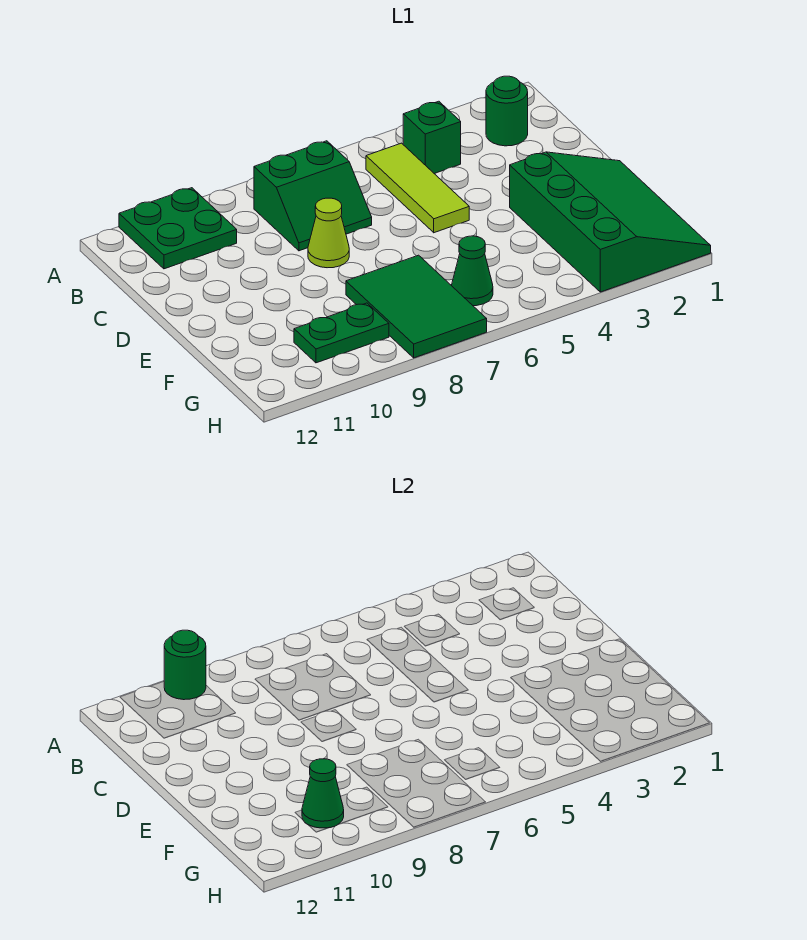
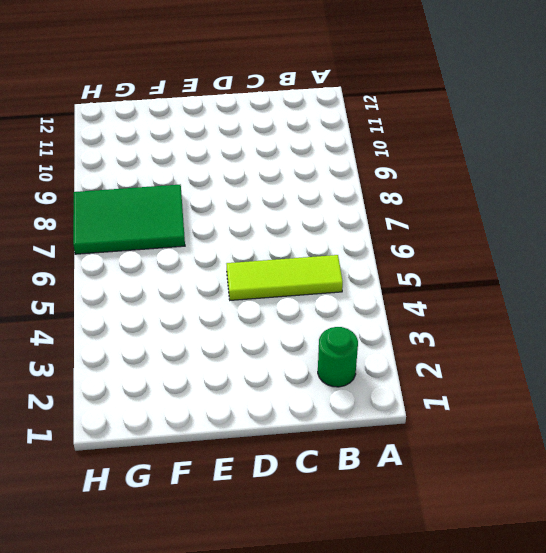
none -> green 2x2 plate [119,188,237,269]
none -> green 1x1 brick [403,101,461,174]
none -> green 2x2 slope [254,141,372,251]

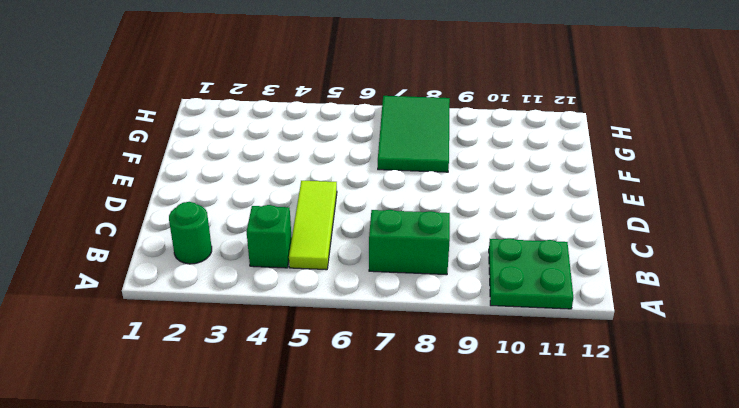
none -> lime 1x1 cone [308,198,349,268]
none -> green 3x4 slope [510,152,711,292]
none -> green 1x1 cone [451,236,493,306]

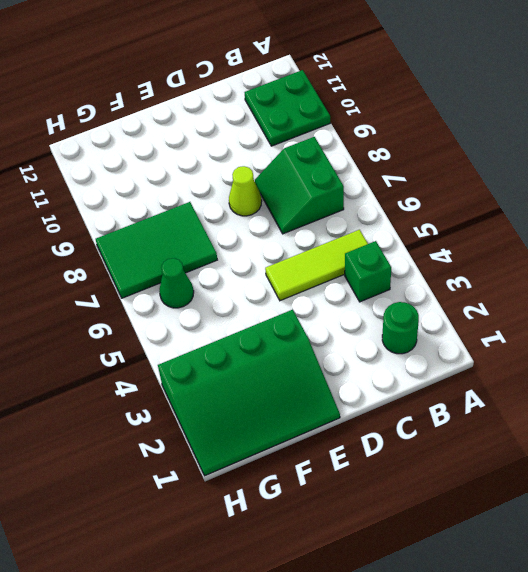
none -> green 1x2 plate [294,303,389,363]
none -> green 1x1 round brick [164,630,206,700]
none -> green 1x1 cone [302,759,344,828]

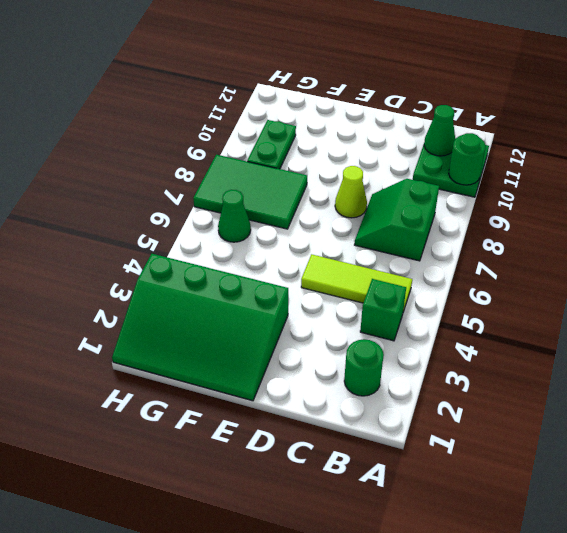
green 1x1 cone [424,105,455,156] -> green 1x1 cone moved to [302,759,344,828]

